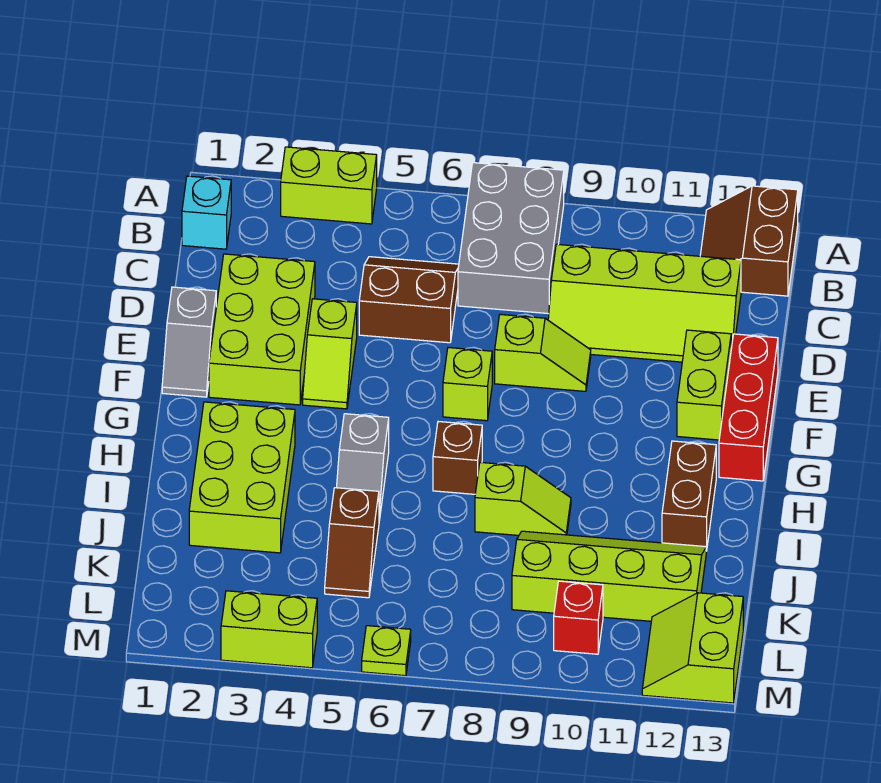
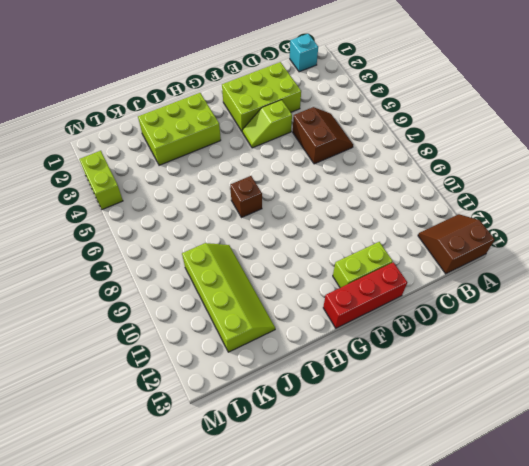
none -> lime 1x2 brick [281,147,377,224]
none -> grey 2x3 brick [458,163,564,314]
none -> lime 2x4 slope [548,244,741,362]

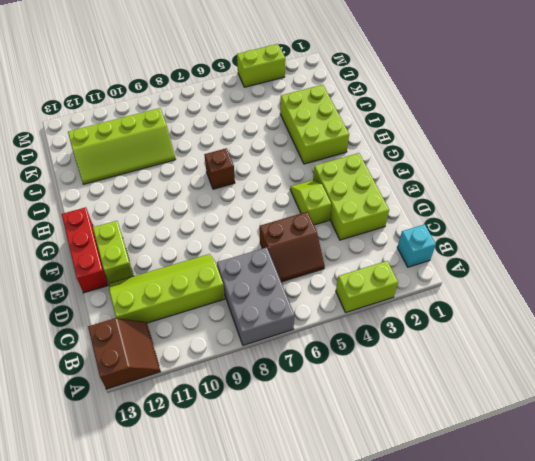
none -> grey 1x2 slope [162,287,216,397]
none -> lime 1x2 slope [495,314,591,391]
none -> lime 1x1 brick [443,348,492,421]

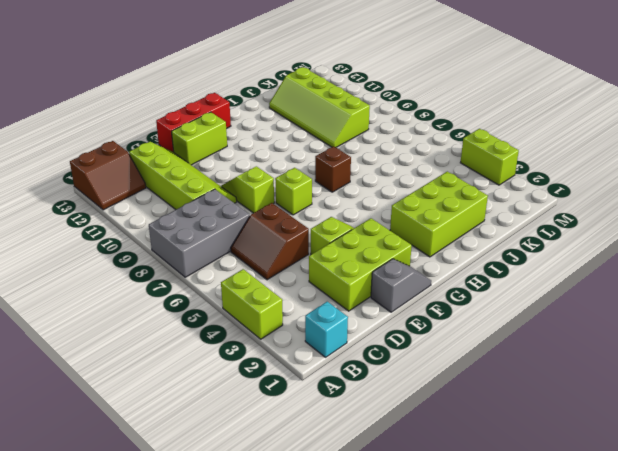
none -> grey 1x2 slope [337,414,389,521]
none -> brown 1x2 brick [662,441,716,551]
none -> lime 1x2 slope [475,462,571,535]

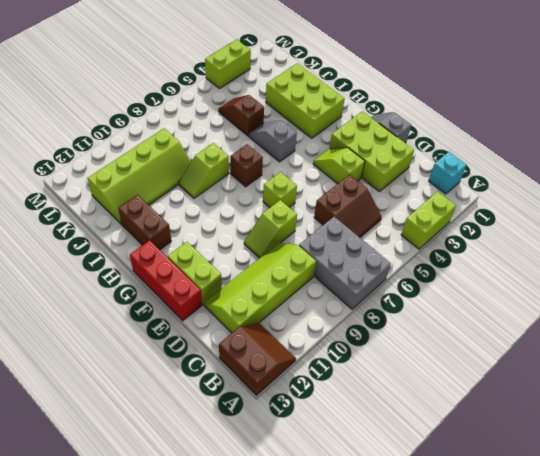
none -> red 1x1 brick [554,581,603,654]
none -> lime 2x2 slope [642,593,743,703]
none -> lime 1x1 plate [362,626,411,676]

